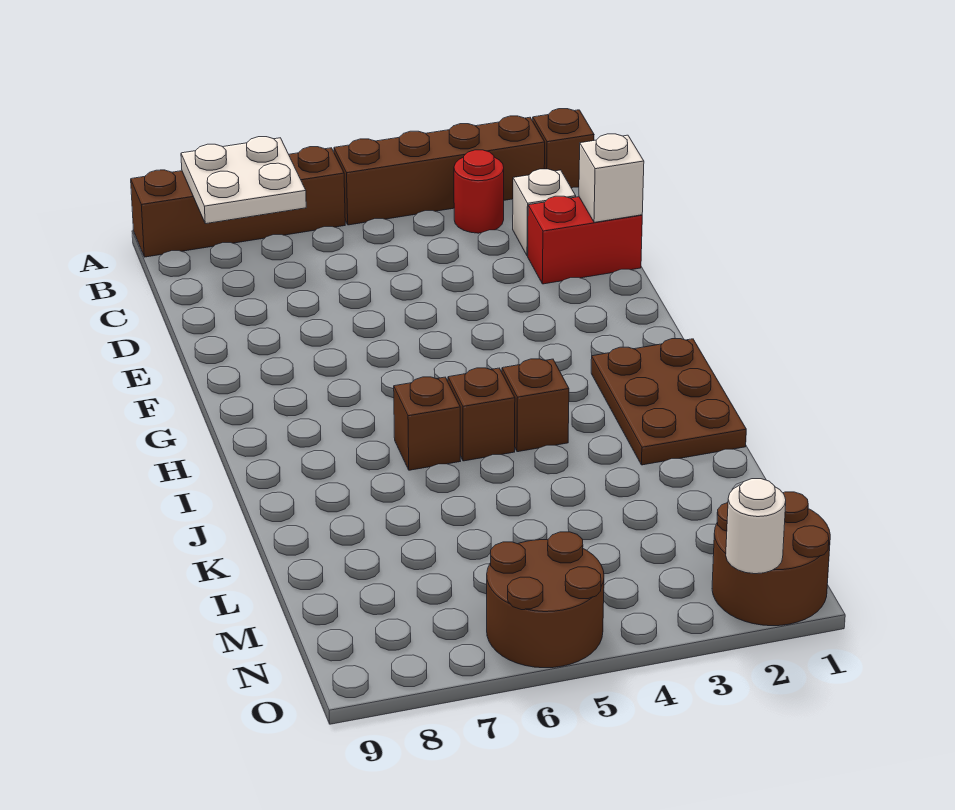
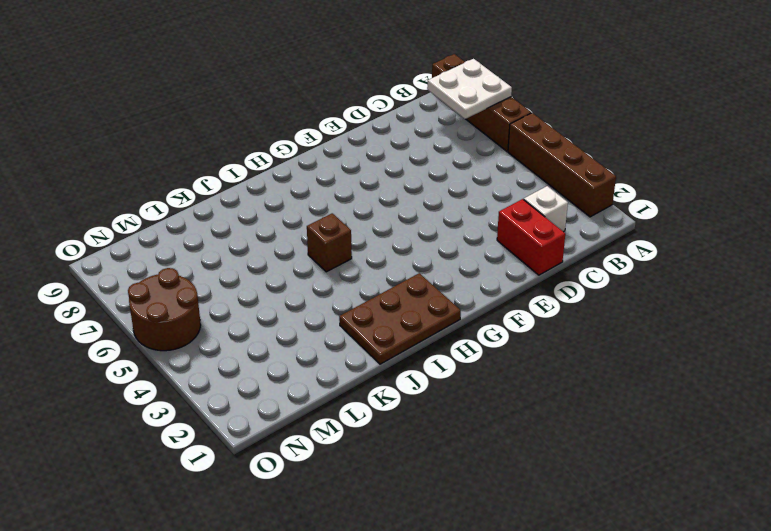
none -> brown 1x1 brick [533,109,594,188]
none -> red 1x1 round brick [454,150,504,233]
none -> brown 1x1 brick [502,359,569,452]

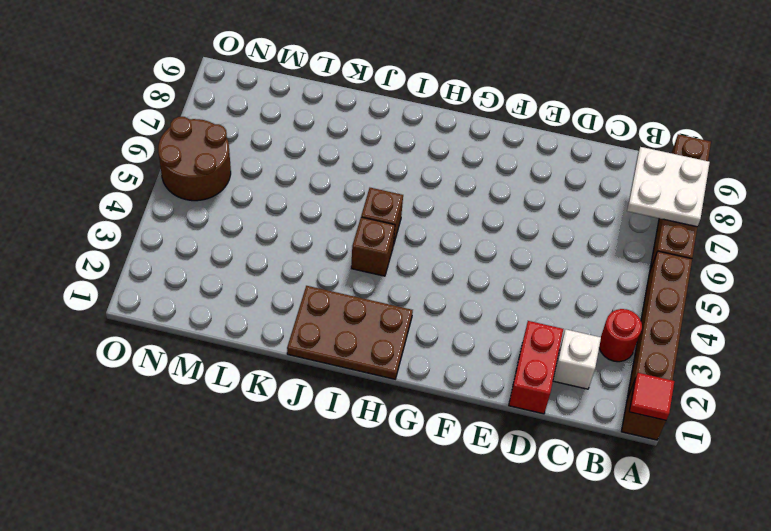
red 1x1 tile [629,373,674,420] -> none
none -> brown 1x1 brick [394,377,460,470]
none -> brown 2x2 round brick [712,492,830,626]
none -> white 1x1 brick [579,134,644,222]

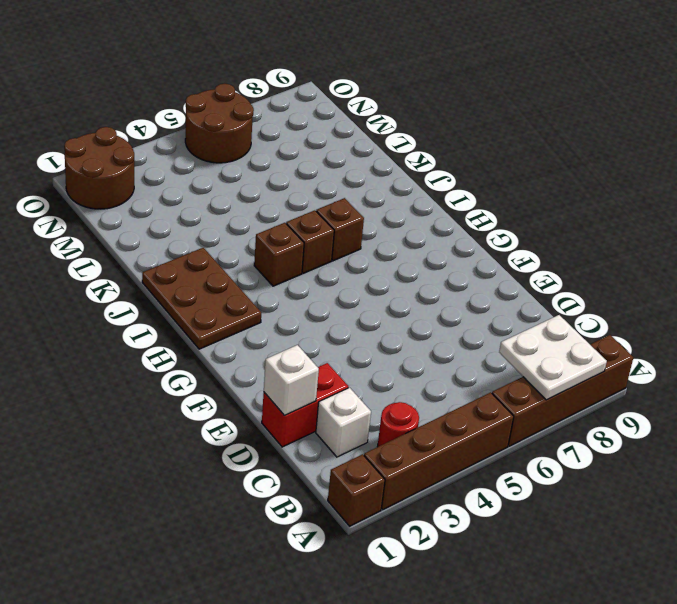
none -> white 1x1 round brick [726,479,786,574]

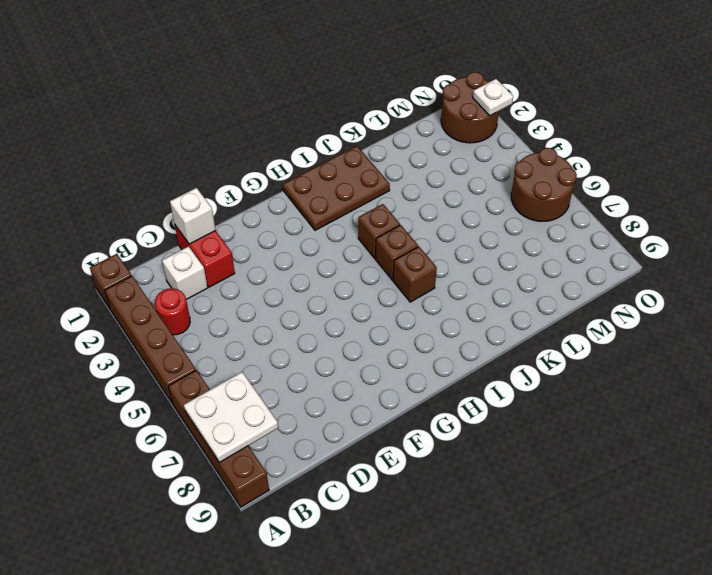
white 1x1 plate [473,79,513,115] -> white 1x1 round brick [726,479,786,574]

